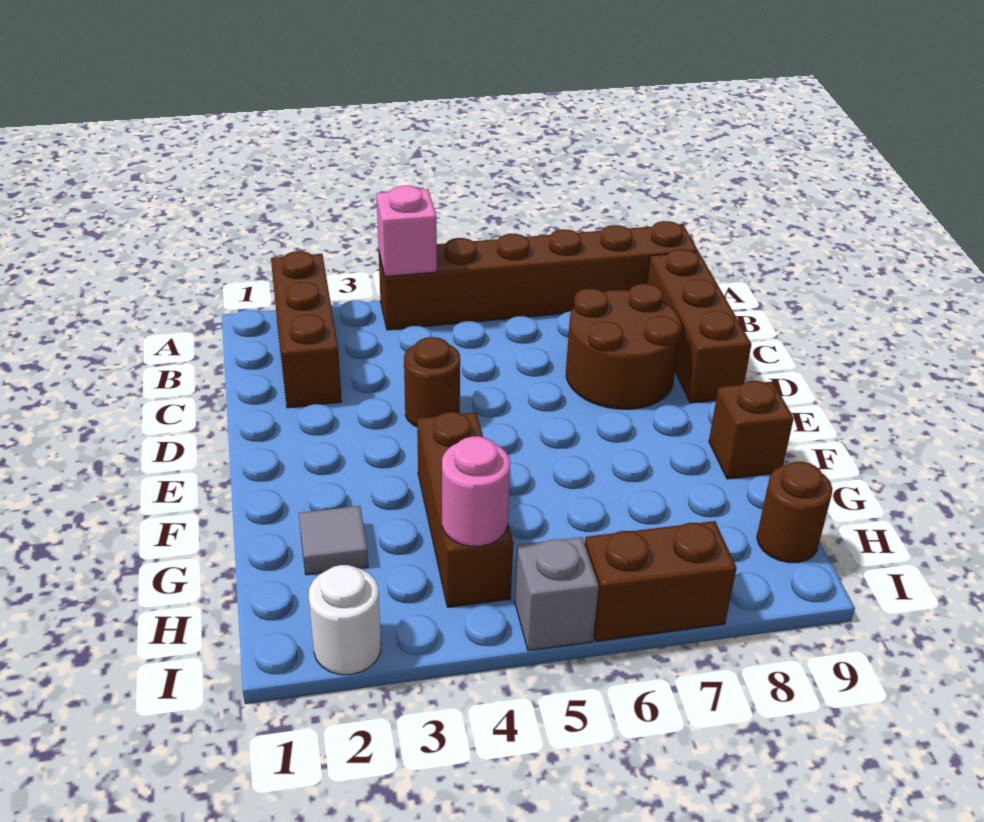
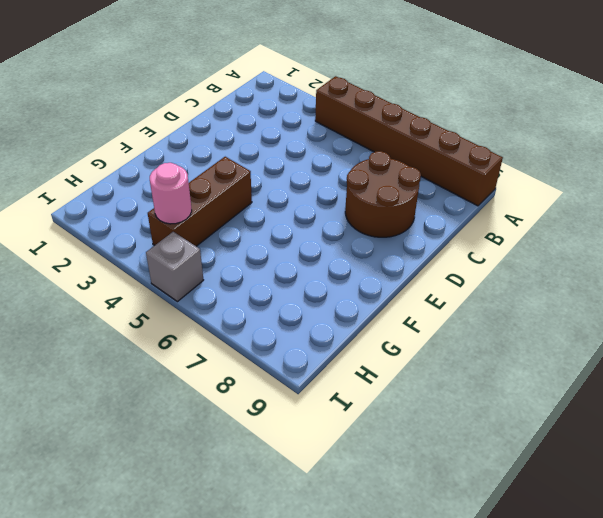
none -> brown 1x3 brick [271,251,342,408]
none -> brown 1x3 brick [647,249,752,403]
none -> brown 1x1 round brick [404,337,460,427]

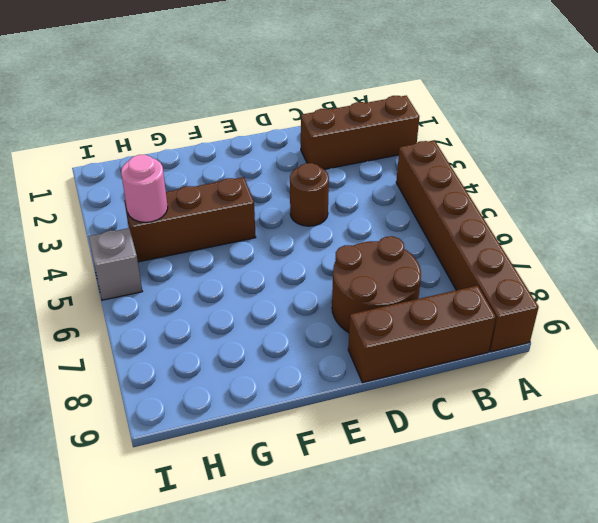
none -> brown 1x1 brick [709,381,794,479]
none -> grey 1x1 tile [299,506,368,575]
none -> brown 1x1 round brick [757,462,833,563]

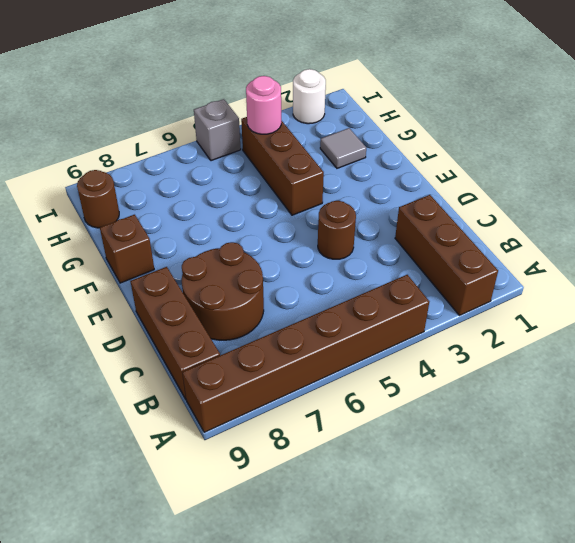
none -> brown 1x2 brick [585,521,737,642]
none -> pink 1x1 brick [376,186,437,277]

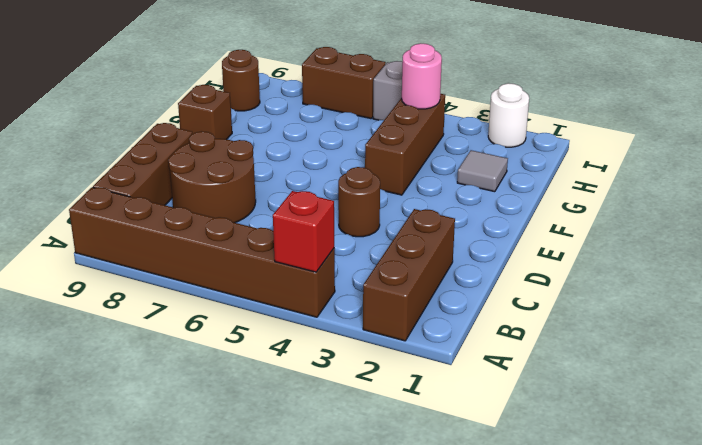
red 1x1 brick [273,191,334,272] -> pink 1x1 brick [376,186,437,277]

